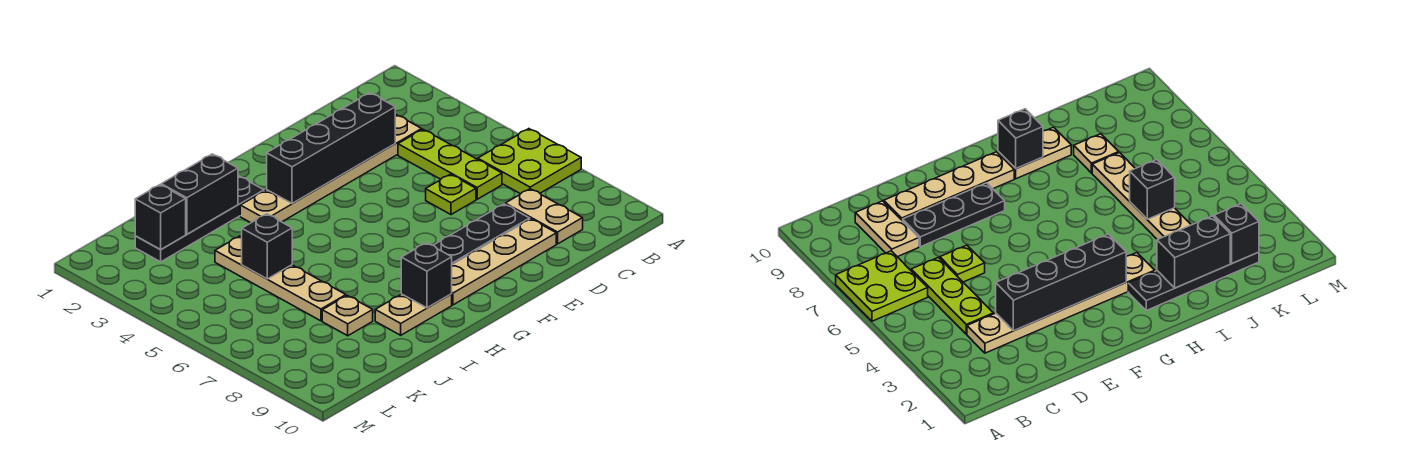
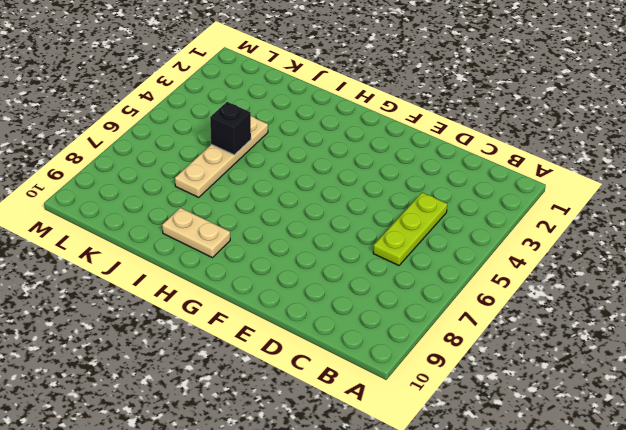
none -> lime 2x2 plate [478,129,581,194]
none -> tan 1x6 plate [240,115,422,223]
none -> tan 1x2 plate [505,189,583,244]

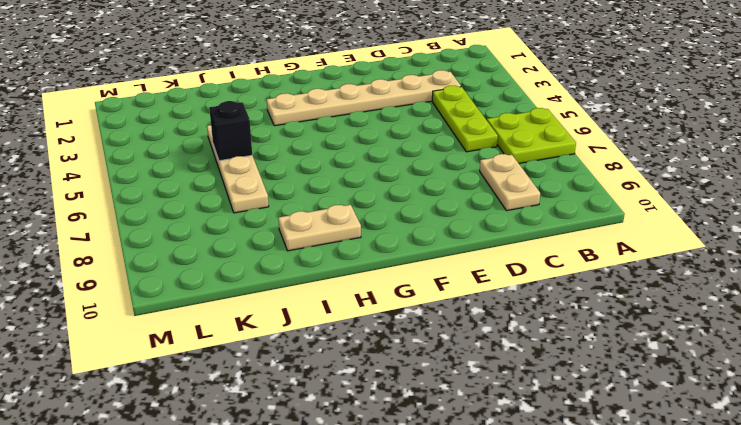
none -> lime 1x1 plate [426,174,476,215]
none -> black 1x3 plate [433,204,530,264]
none -> tan 1x4 plate [452,219,556,305]

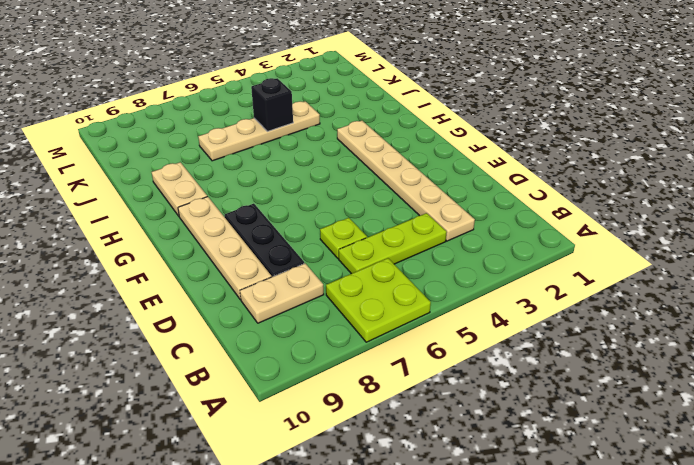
none -> black 1x4 plate [135,176,264,262]
none -> tan 1x1 plate [322,296,373,336]
none -> black 1x4 brick [267,93,395,204]

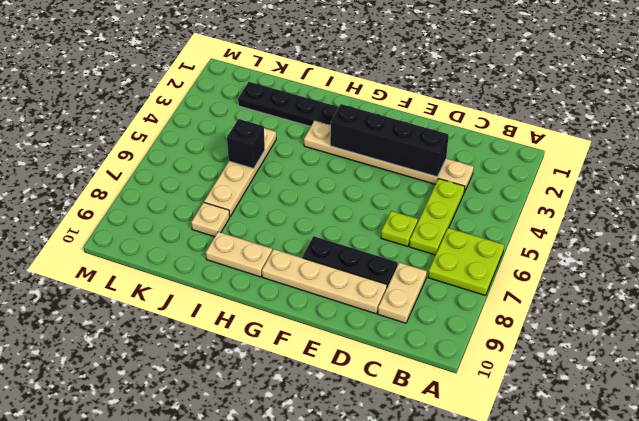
none -> black 1x1 brick [401,243,452,308]
none -> black 1x2 brick [161,154,238,234]
none -> black 1x1 brick [135,185,186,250]

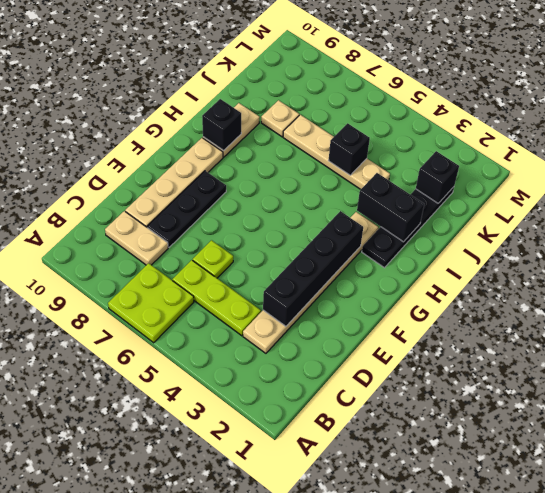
black 1x2 brick [357,173,424,242] -> black 1x2 brick turned to [161,154,238,234]

